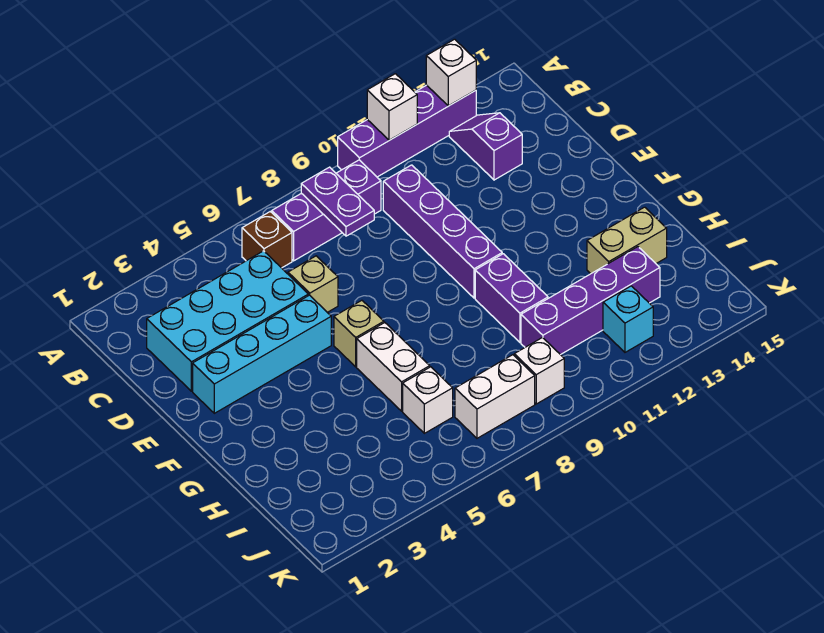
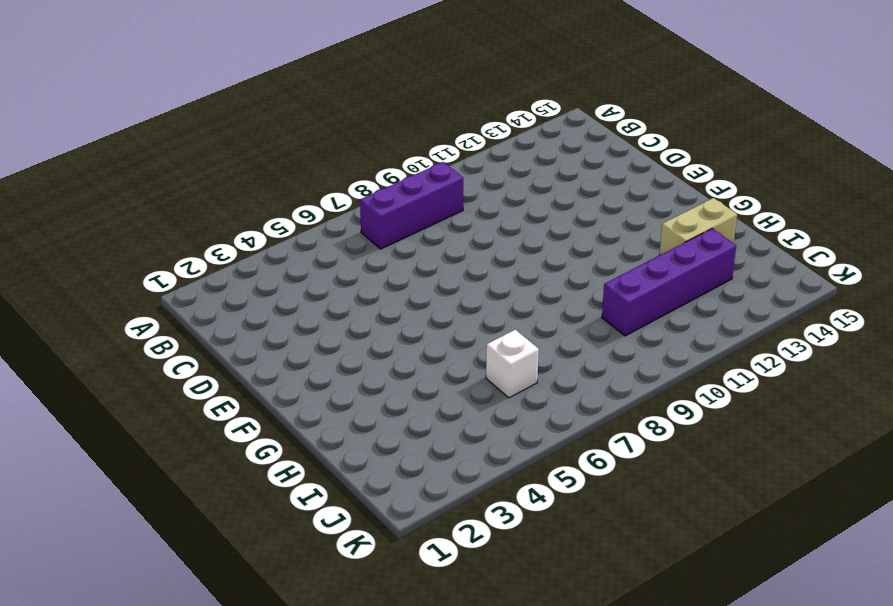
none -> purple 1x4 brick [338,85,476,177]
none -> brown 1x1 brick [242,212,292,268]
none -> purple 1x2 slope [449,113,522,180]

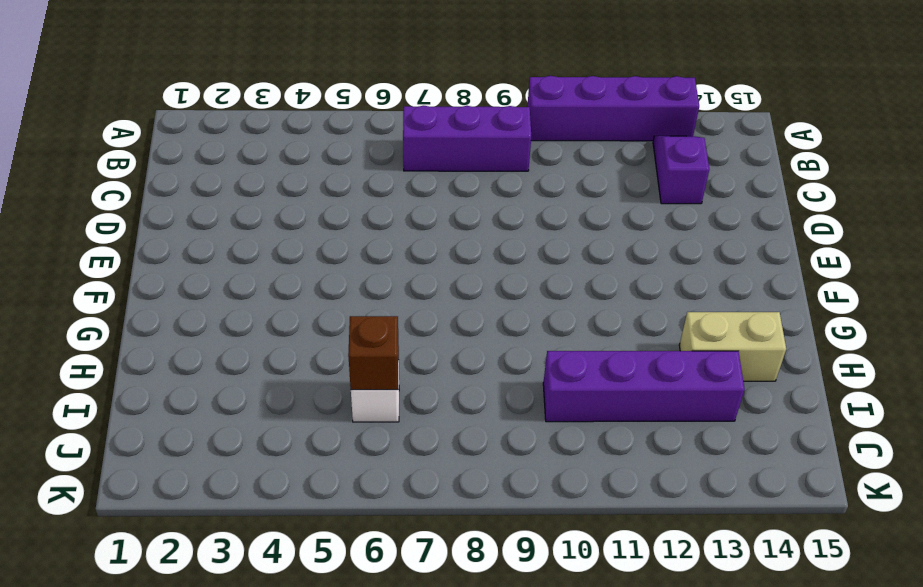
brown 1x1 brick [348,316,399,390] -> brown 1x1 brick moved to [242,212,292,268]
none -> cyan 2x4 brick [147,251,308,391]
none -> purple 1x4 brick [383,165,502,298]
none -> tan 1x1 brick [288,256,338,312]

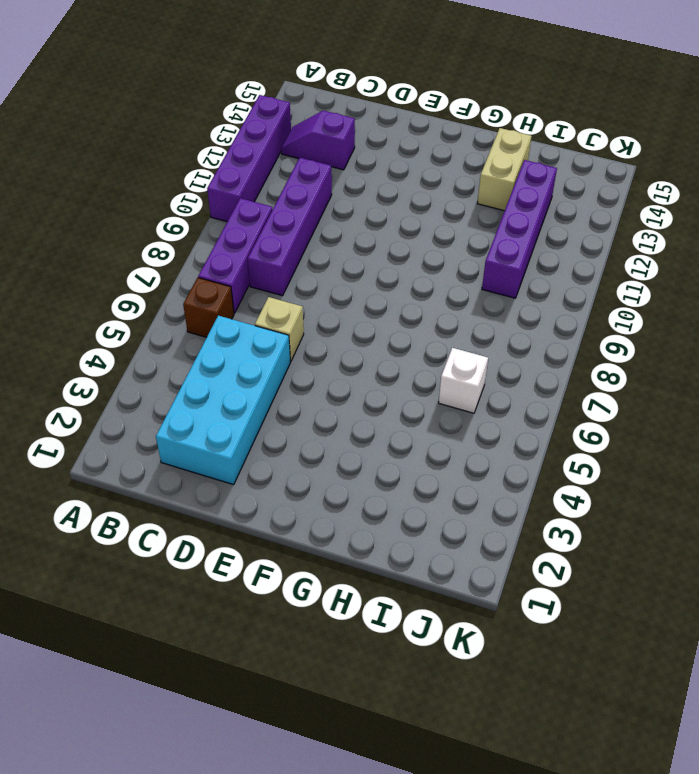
purple 1x4 brick [248,158,332,296] -> purple 1x4 brick turned to [383,165,502,298]
none -> cyan 1x4 brick [193,295,331,413]
none -> tan 1x1 brick [334,300,384,367]
none -> white 1x2 brick [357,323,430,411]

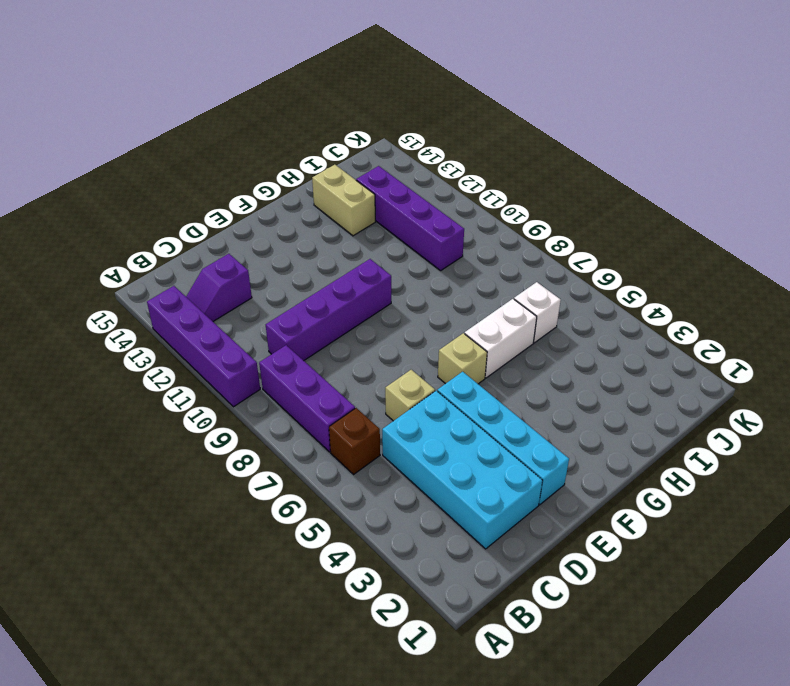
none -> purple 1x2 brick [475,254,548,342]
none -> white 1x2 brick [455,355,535,438]
none -> white 1x1 brick [514,338,564,404]

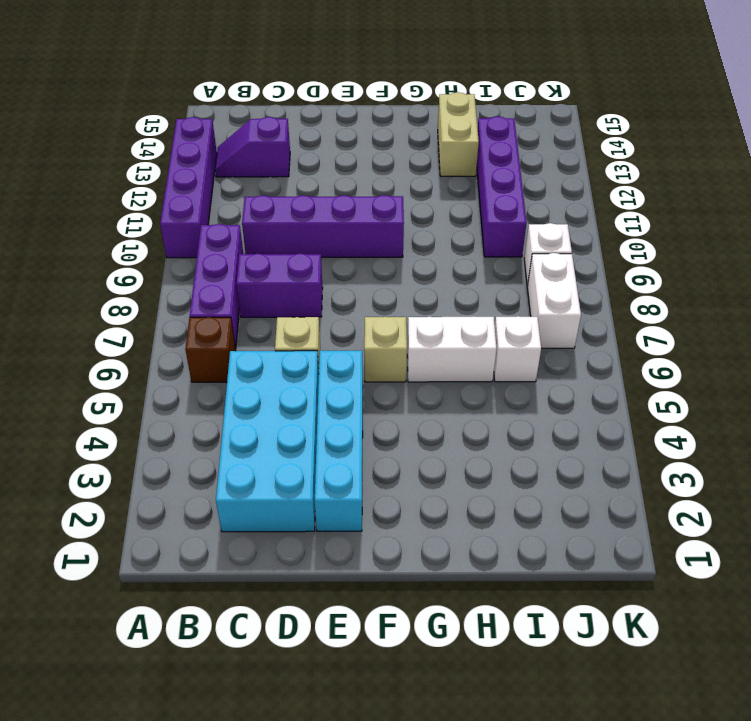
purple 1x2 brick [236,253,323,317] -> purple 1x2 brick moved to [475,254,548,342]
none -> cyan 1x1 brick [603,286,653,352]
none -> white 1x1 brick [367,74,417,140]
none -> white 1x1 brick [426,39,476,106]

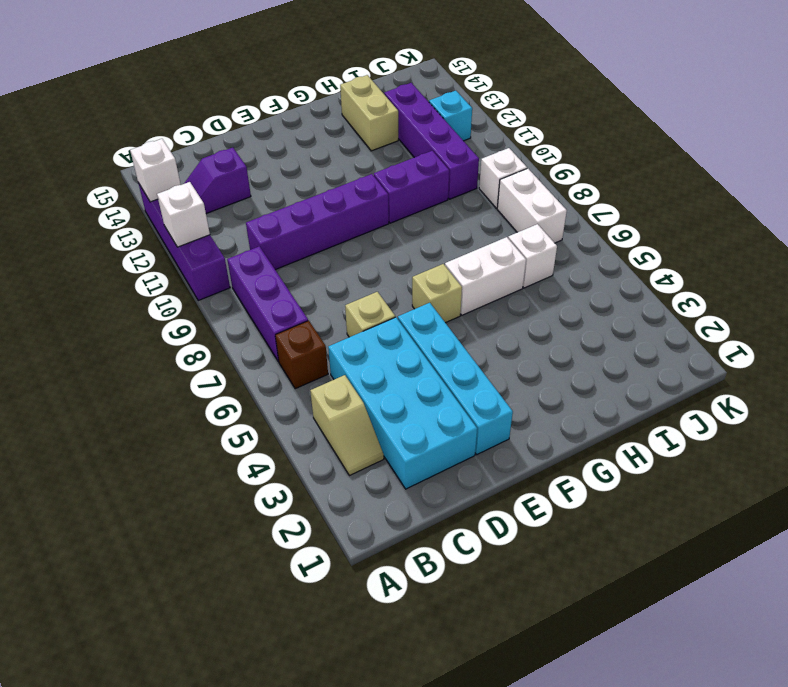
tan 1x2 slope [310,375,384,476] -> none
none -> purple 1x2 plate [301,167,374,236]

